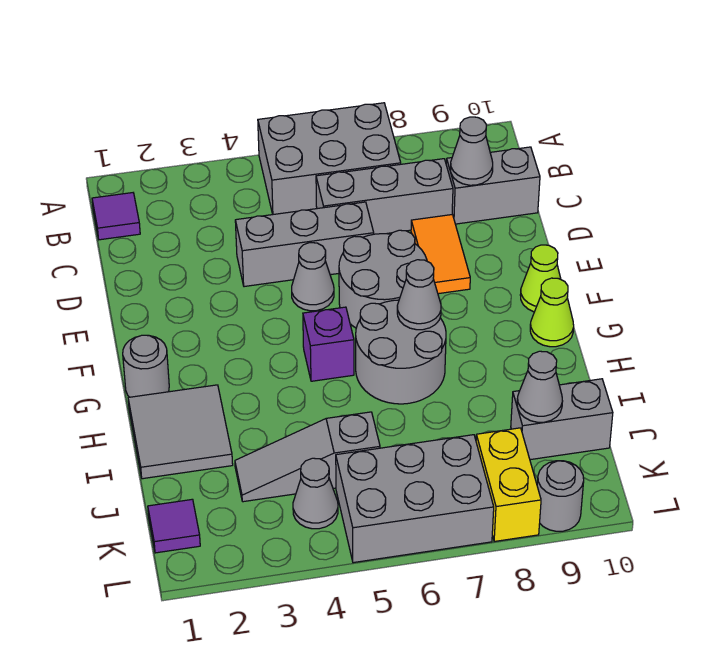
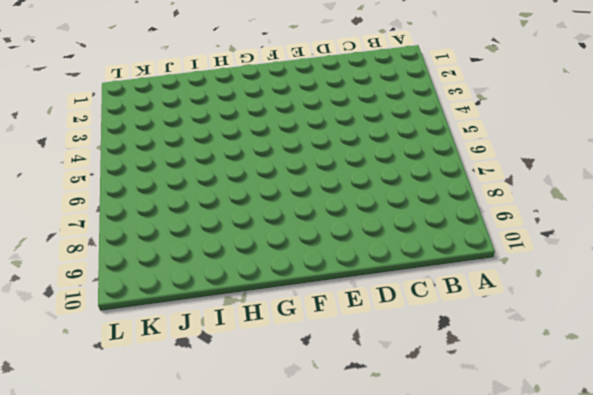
none -> grey 2x3 brick [258,103,401,214]
none -> purple 1x1 tile [92,193,140,240]
none -> grey 1x3 brick [316,159,453,234]

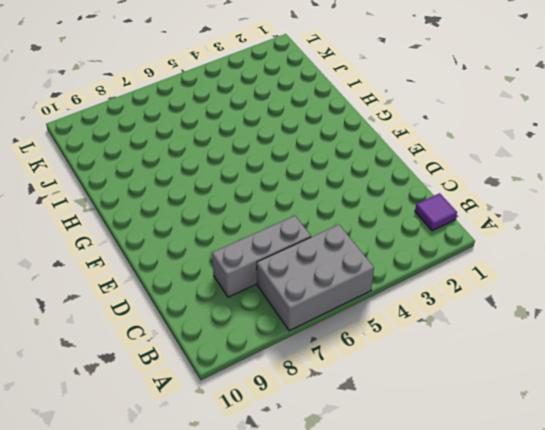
none -> grey 1x2 brick [446,147,540,224]
none -> grey 1x3 brick [235,202,374,287]
none -> orange 1x2 tile [411,215,470,294]

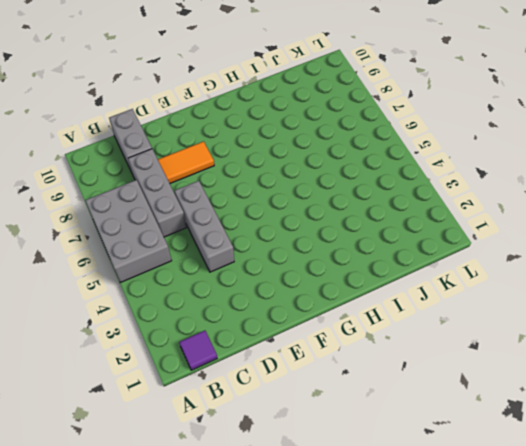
none -> grey 1x1 cone [292,243,334,311]
none -> grey 2x2 round brick [339,230,427,328]
none -> lime 1x1 cone [520,245,561,312]

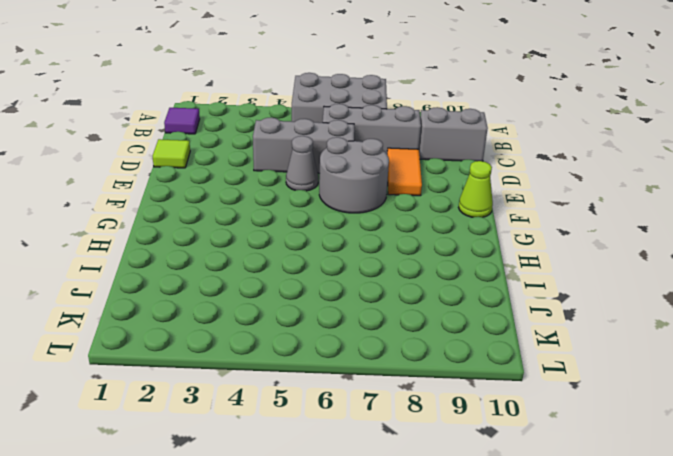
lime 1x1 tile [153,139,190,168] -> none
none -> grey 1x1 round brick [123,335,169,397]
none -> purple 1x1 brick [303,307,354,381]
none -> grey 2x2 round brick [356,300,446,404]

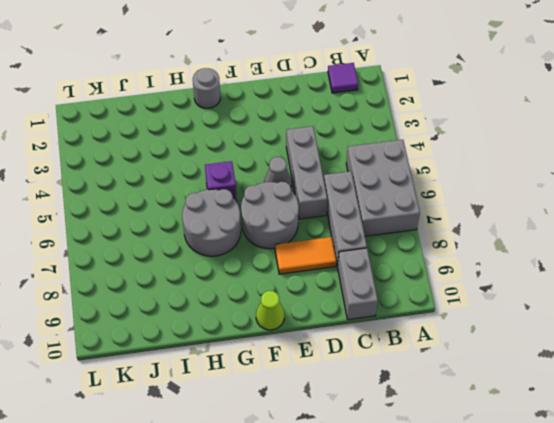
none -> lime 1x1 cone [530,278,574,347]
none -> grey 2x2 tile [128,385,233,479]
none -> grey 1x3 slope [235,412,380,502]

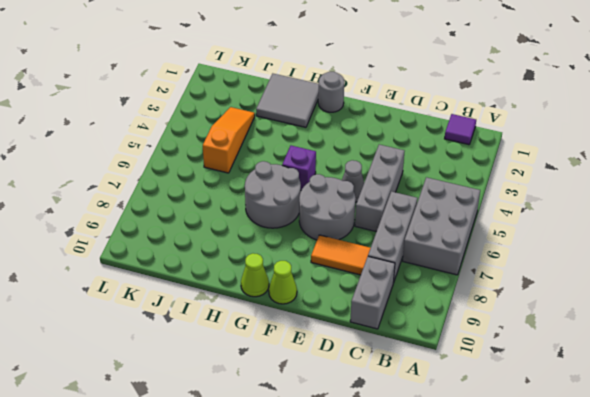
orange 1x3 slope [203,107,255,173] -> grey 1x3 slope [235,412,380,502]
none -> grey 1x2 brick [511,379,613,460]
none -> purple 1x1 tile [148,499,200,553]
none -> grey 1x1 cone [293,458,338,529]

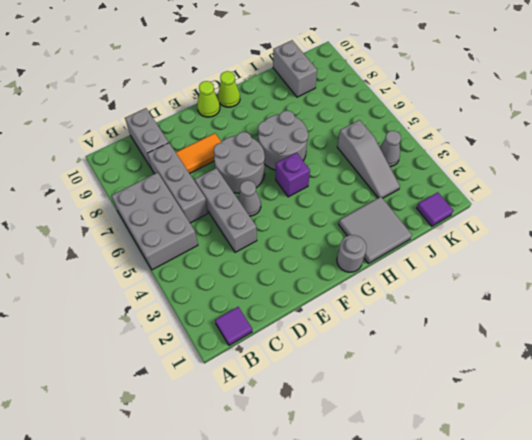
none -> grey 2x3 brick [336,435,494,563]
none -> yellow 1x2 brick [476,428,541,541]
none -> grey 1x1 round brick [537,461,584,531]

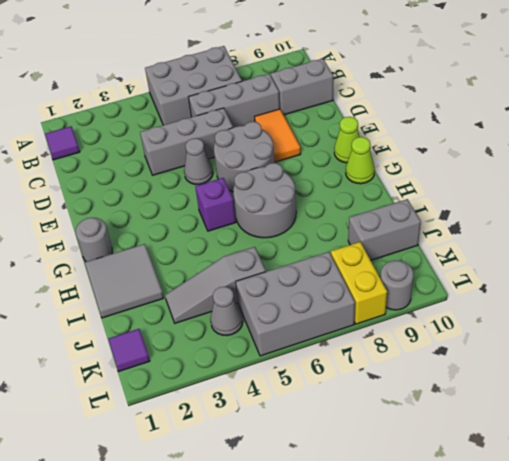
none -> grey 1x1 cone [451,117,493,185]
none -> grey 1x1 cone [397,260,441,330]
none -> grey 1x1 cone [517,351,563,422]

